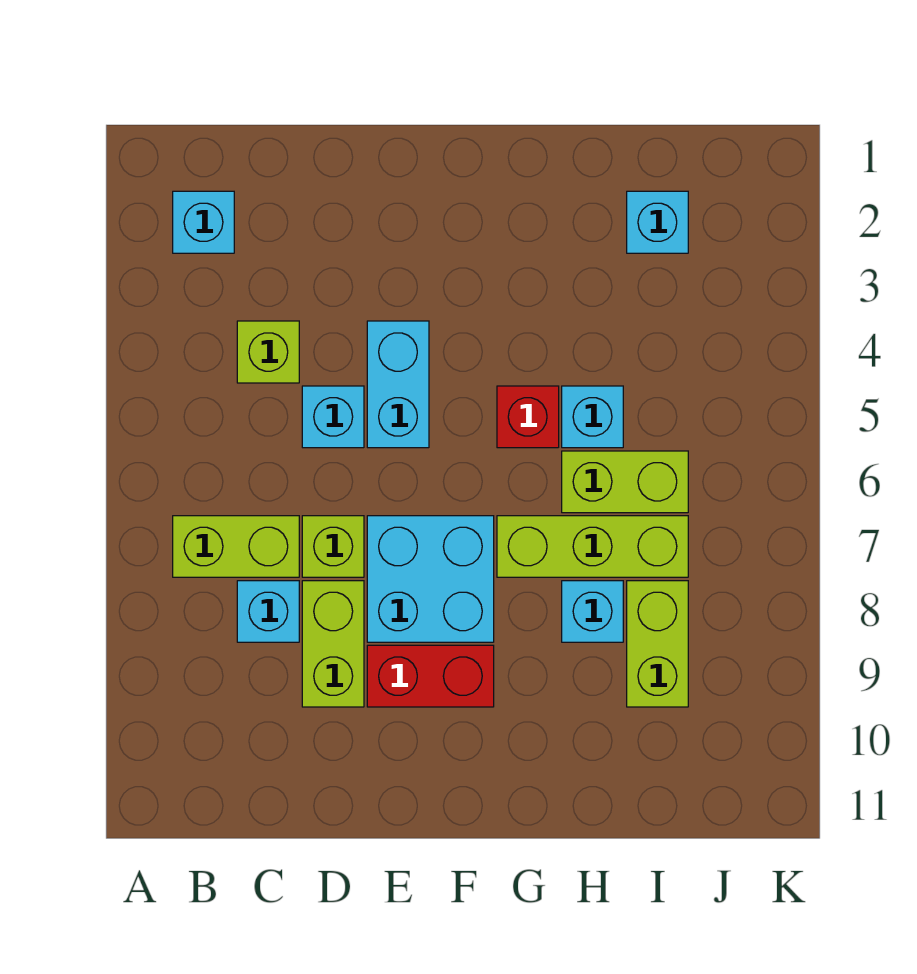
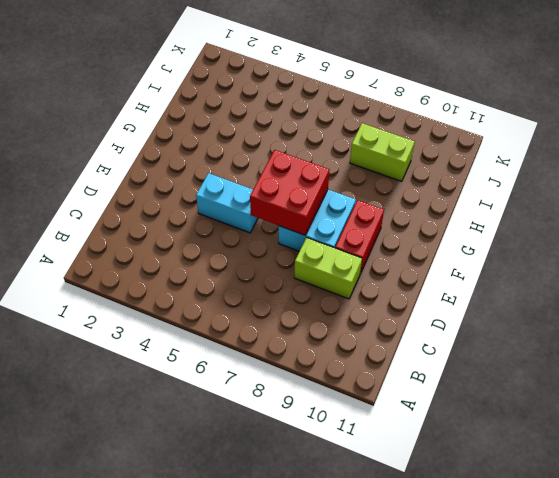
red 2x2 brick [250,150,330,235] -> none
none -> cyan 1x1 brick [173,191,234,253]
none -> lime 1x2 brick [173,516,299,577]
none -> lime 1x1 brick [237,321,299,383]

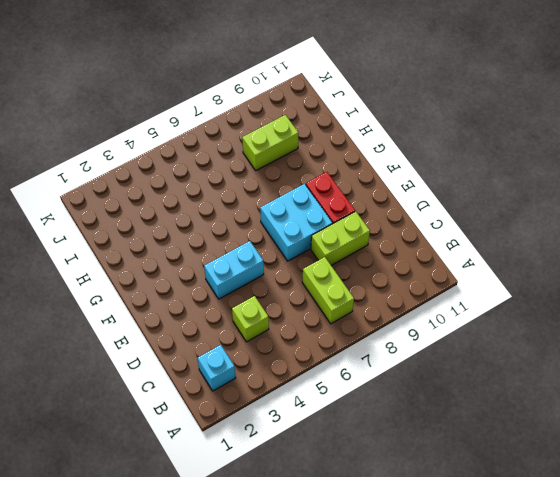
none -> cyan 1x1 brick [237,581,299,642]
none -> cyan 1x1 brick [302,386,364,448]
none -> lime 1x1 brick [302,516,364,577]

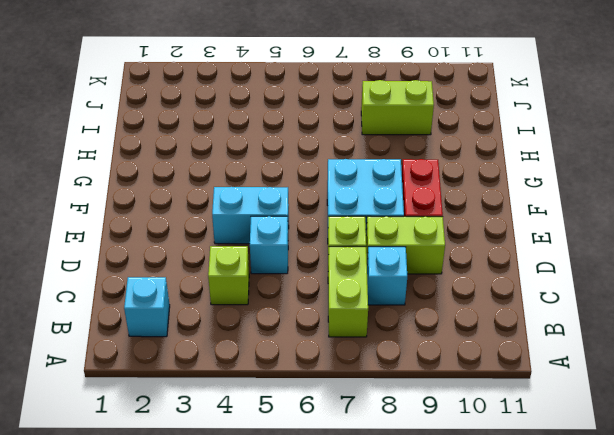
none -> red 1x1 brick [497,386,559,448]
none -> lime 1x3 brick [497,516,688,577]
none -> cyan 1x1 brick [562,386,623,448]

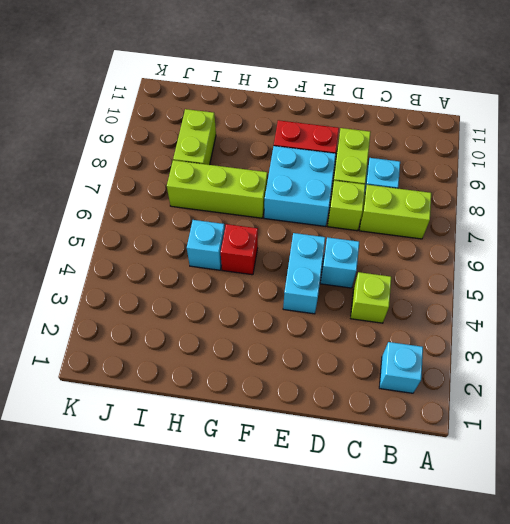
none -> lime 1x2 brick [562,451,688,513]
none -> cyan 1x1 brick [562,581,623,642]
none -> cyan 1x1 brick [627,191,688,253]

